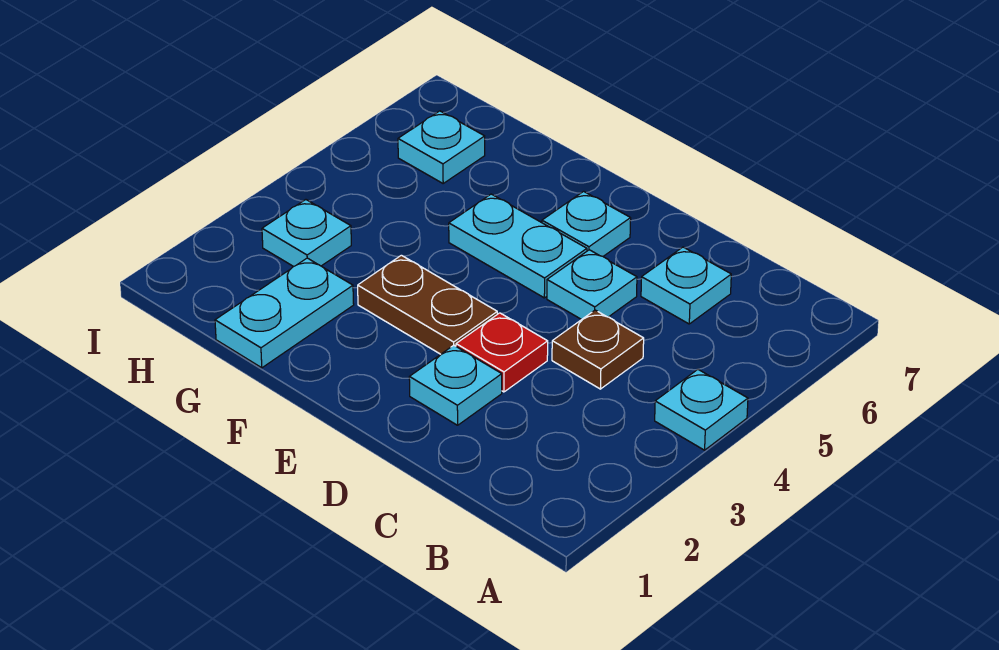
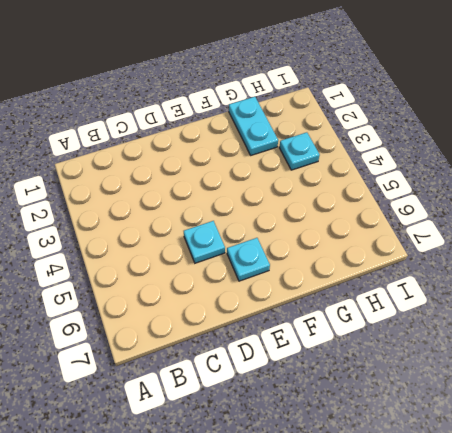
none -> cyan 1x1 plate [655,369,748,450]
none -> brown 1x1 plate [552,310,644,389]
none -> cyan 1x1 plate [641,247,731,324]

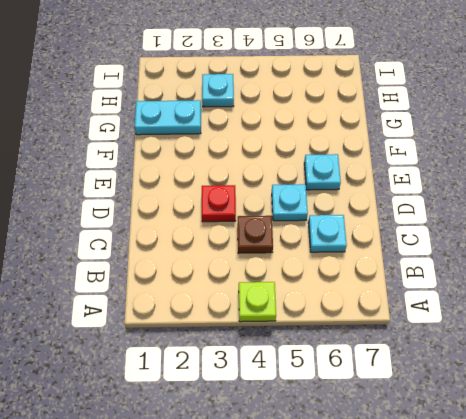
lime 1x1 plate [239,282,276,322] -> cyan 1x1 plate [655,369,748,450]
none -> cyan 1x1 plate [409,345,502,425]
none -> brown 1x2 plate [358,255,497,354]
none -> cyan 1x2 plate [449,194,587,298]

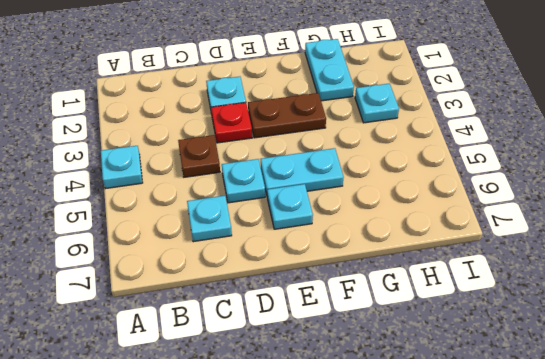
none -> cyan 1x1 plate [398,111,485,183]

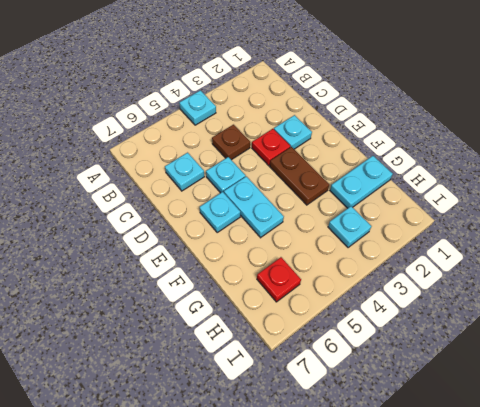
red 1x1 plate [257,257,301,302] -> cyan 1x1 plate [398,111,485,183]

